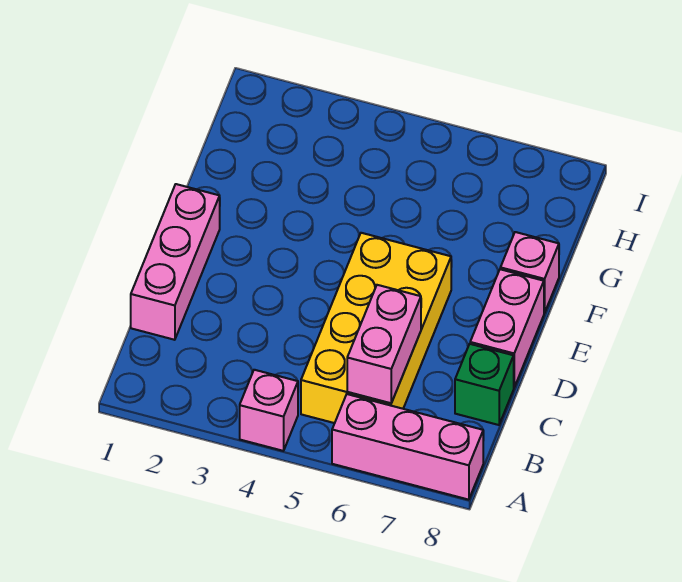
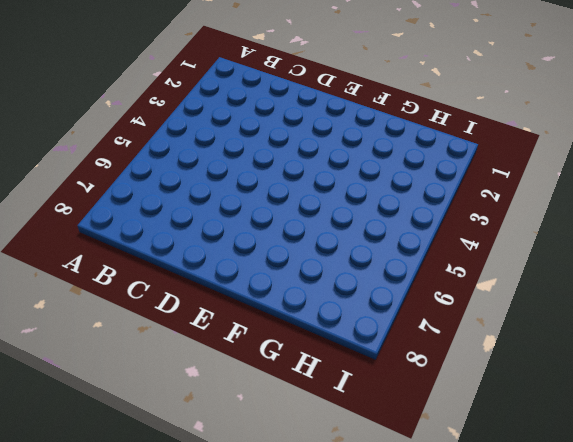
none -> pink 1x1 brick [240,370,298,451]
none -> pink 1x3 brick [332,394,483,500]

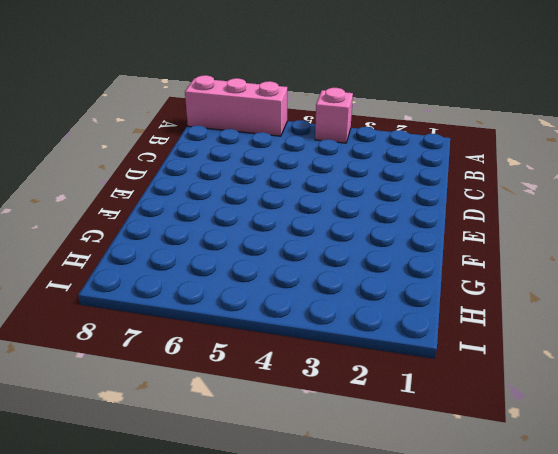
none -> yellow 2x4 brick [301,233,451,423]
none -> pink 1x3 brick [131,184,220,340]

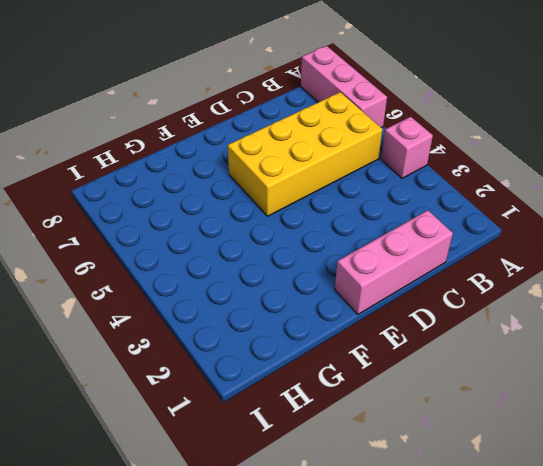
none -> green 1x1 brick [455,344,514,425]
none -> pink 1x2 brick [470,269,544,387]

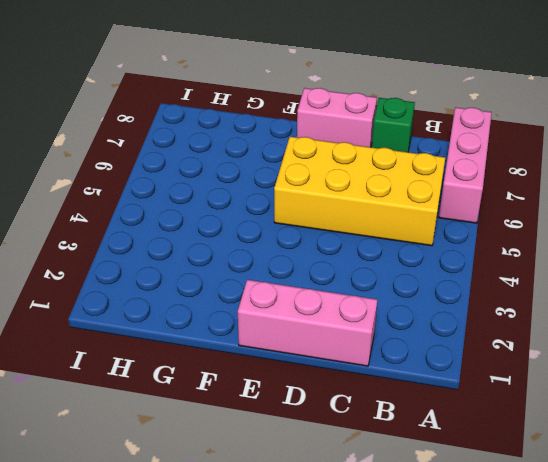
none -> pink 1x1 brick [240,370,298,451]
none -> pink 1x1 brick [500,232,559,313]

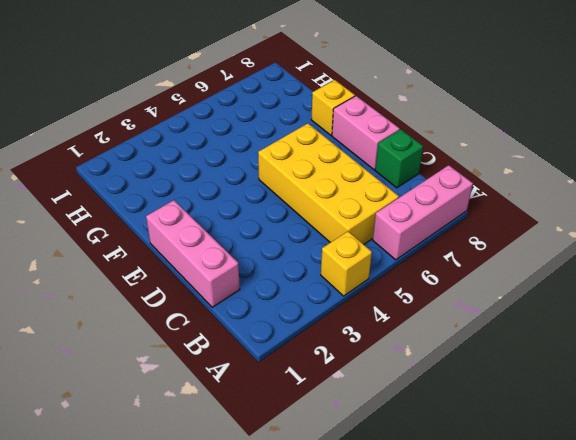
yellow 1x1 brick [321,231,372,296] -> pink 1x1 brick [240,370,298,451]
yellow 1x1 brick [311,80,355,135] -> pink 1x1 brick [500,232,559,313]
none -> pink 1x2 brick [347,285,421,403]

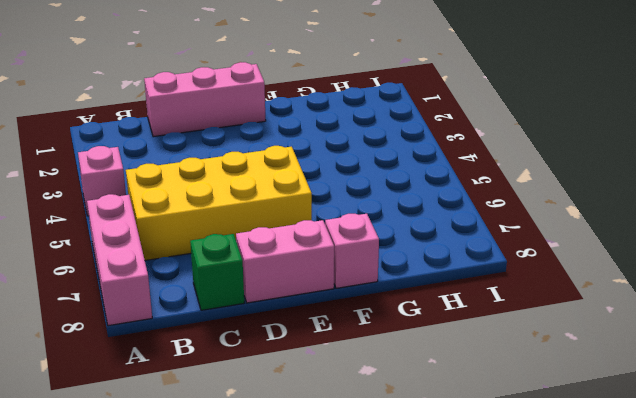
none -> pink 1x2 brick [347,285,421,403]

